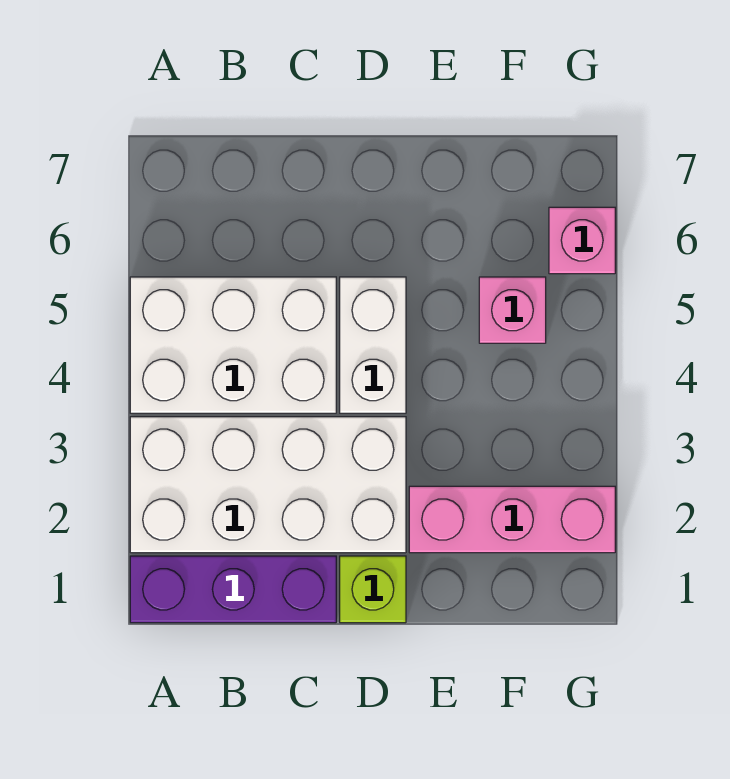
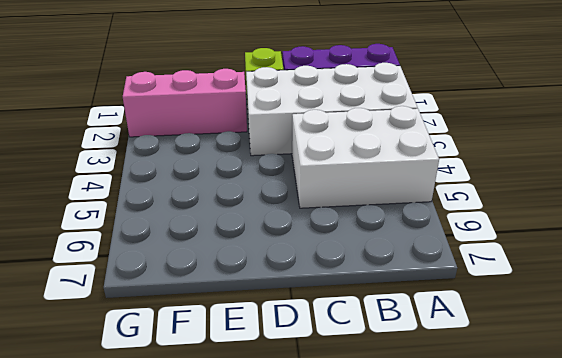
none -> white 1x2 brick [340,277,406,413]
none -> pink 1x1 brick [479,277,546,343]

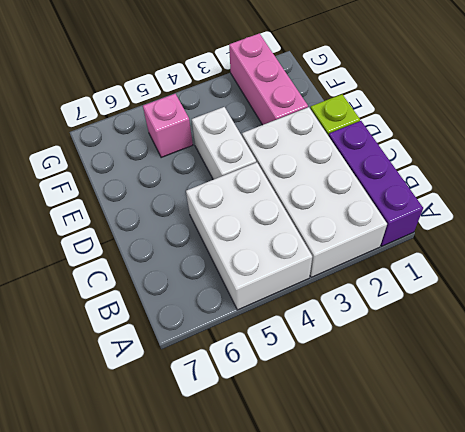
white 1x2 brick [192,107,256,180] -> white 1x2 brick turned to [340,277,406,413]
none -> pink 1x1 brick [549,207,615,274]

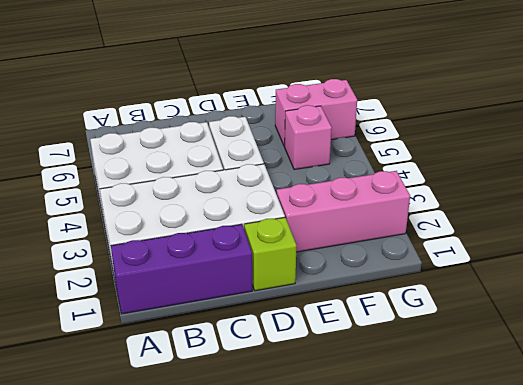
pink 1x2 brick [275,79,357,146] -> pink 1x1 brick [549,207,615,274]

